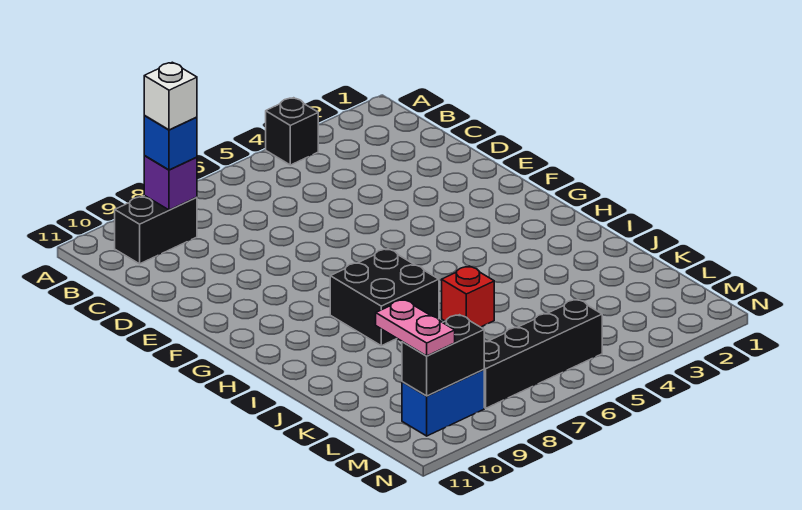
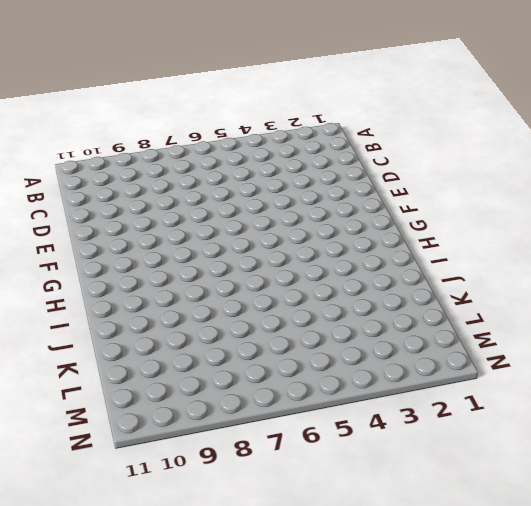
none -> black 1x1 brick [266,98,318,165]
none -> black 1x2 brick [115,195,197,264]

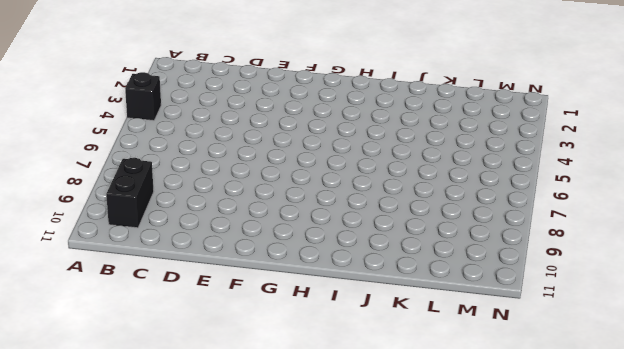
none -> black 2x2 brick [330,249,439,346]
none -> red 1x1 brick [442,266,494,327]

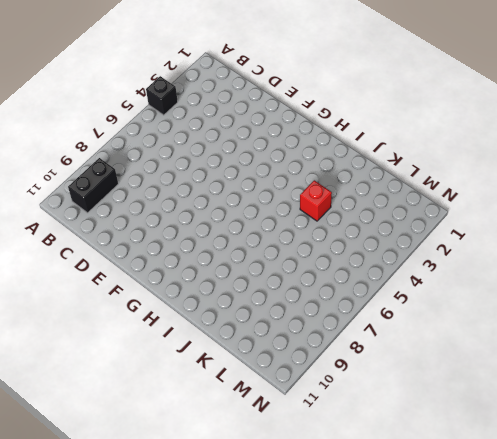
red 1x1 brick [300,180,332,221] -> red 1x1 brick moved to [442,266,494,327]
none -> black 2x2 brick [330,249,439,346]
none -> black 1x4 brick [484,299,602,408]

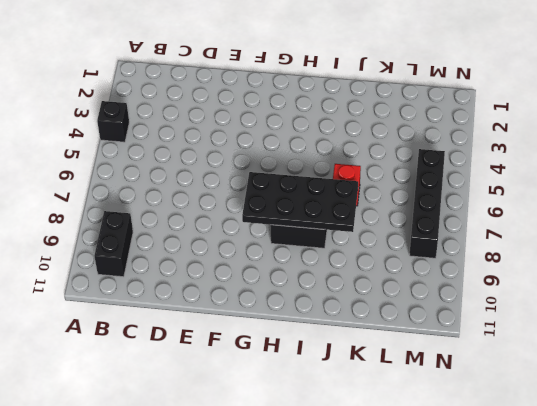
black 2x4 plate [242,172,358,232] -> none
none -> blue 1x2 brick [402,369,484,436]
none -> purple 1x1 brick [144,156,197,210]

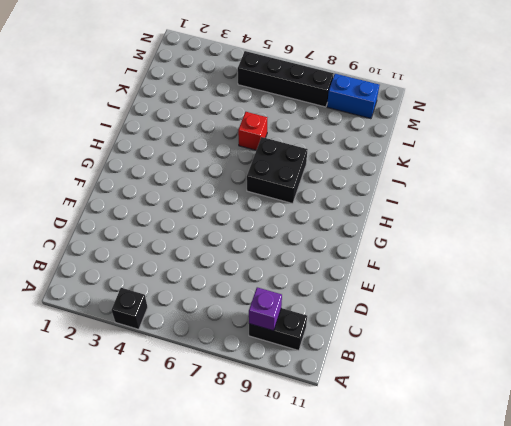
none -> black 1x2 brick [402,315,484,396]
none -> blue 1x1 brick [144,115,197,170]

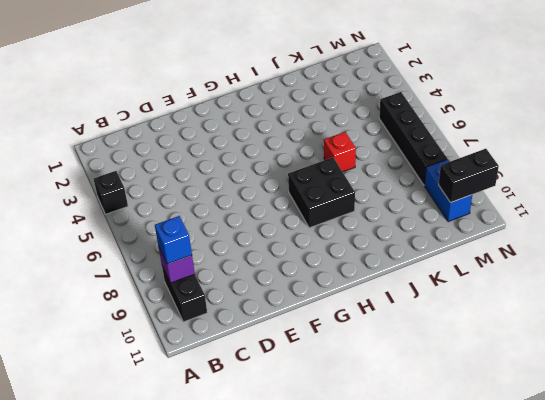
black 1x2 brick [439,149,499,203] -> black 1x2 brick turned to [402,315,484,396]
none -> pink 1x2 plate [376,300,455,356]
none -> white 1x1 brick [144,62,197,130]

